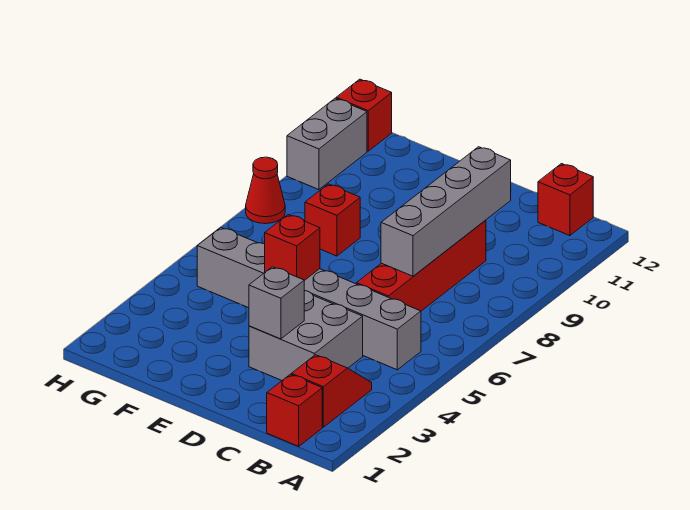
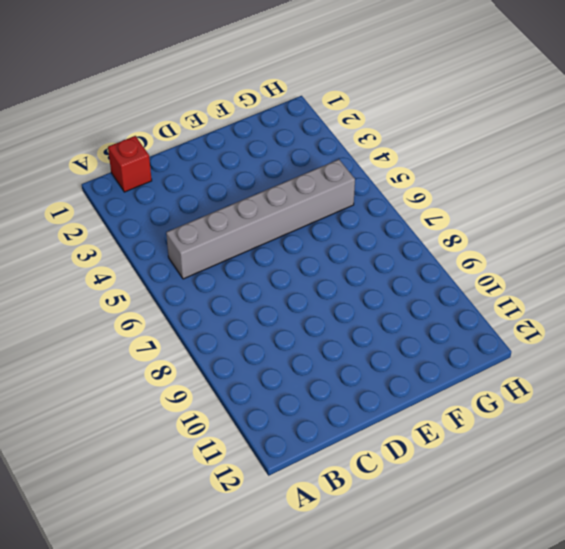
none -> red 1x2 slope [291,355,372,427]
none -> red 1x1 brick [538,164,593,236]
none -> grey 2x2 brick [249,291,363,380]

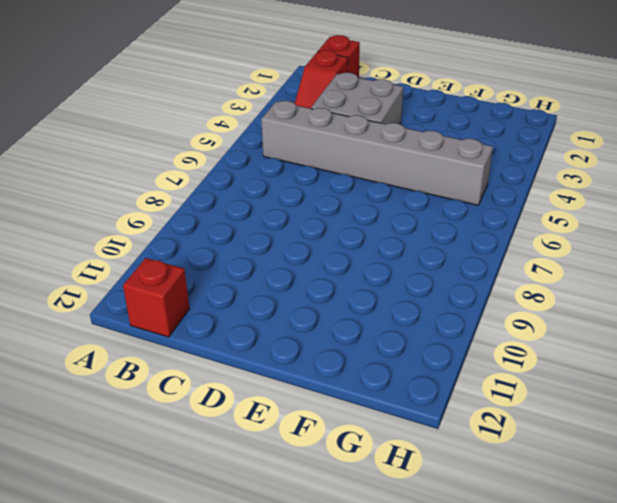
none -> red 1x4 brick [356,220,486,311]
none -> red 1x1 brick [305,184,360,256]
none -> red 1x1 cone [246,157,285,224]

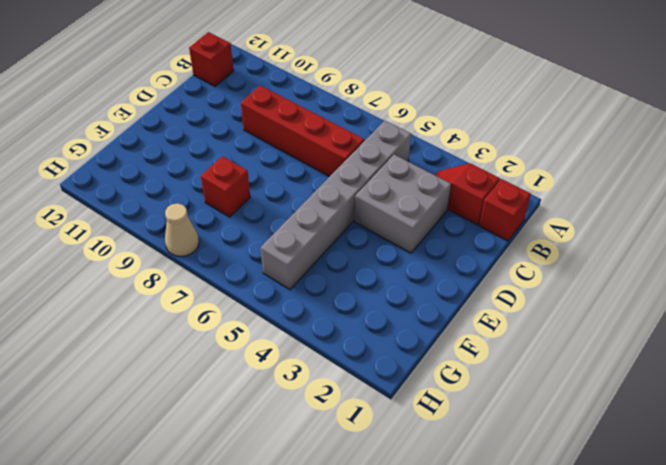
tan 1x1 cone [165,204,199,256] -> red 1x1 cone [246,157,285,224]
none -> grey 1x2 brick [287,98,367,190]
none -> red 1x1 brick [336,79,392,151]
none -> grey 1x4 brick [381,147,511,276]

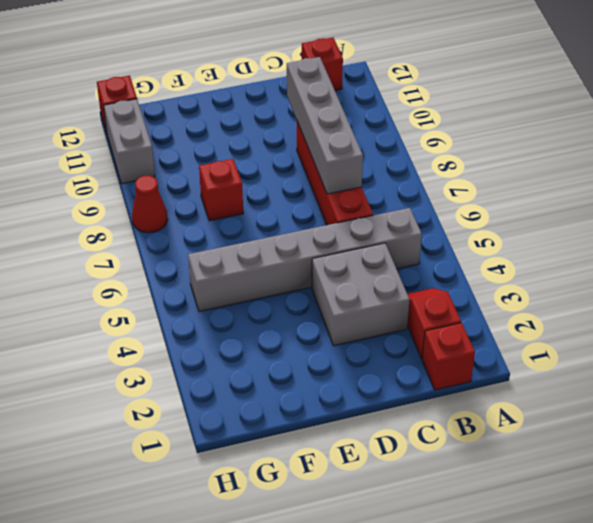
none -> grey 1x1 brick [249,267,304,339]
none -> red 1x1 brick [265,215,320,281]

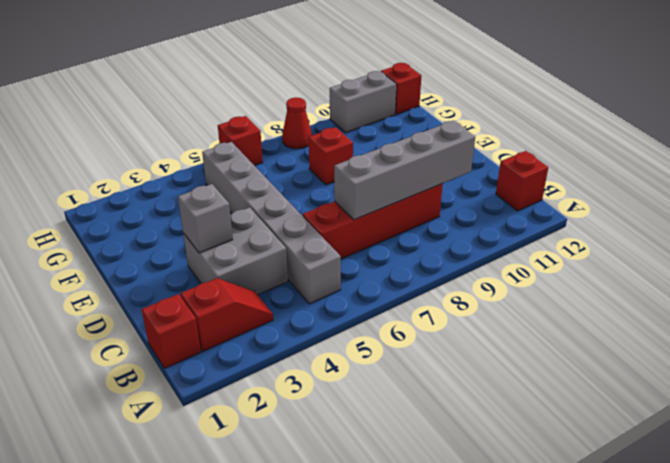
red 1x1 brick [218,116,263,166] -> red 1x1 brick moved to [265,215,320,281]

